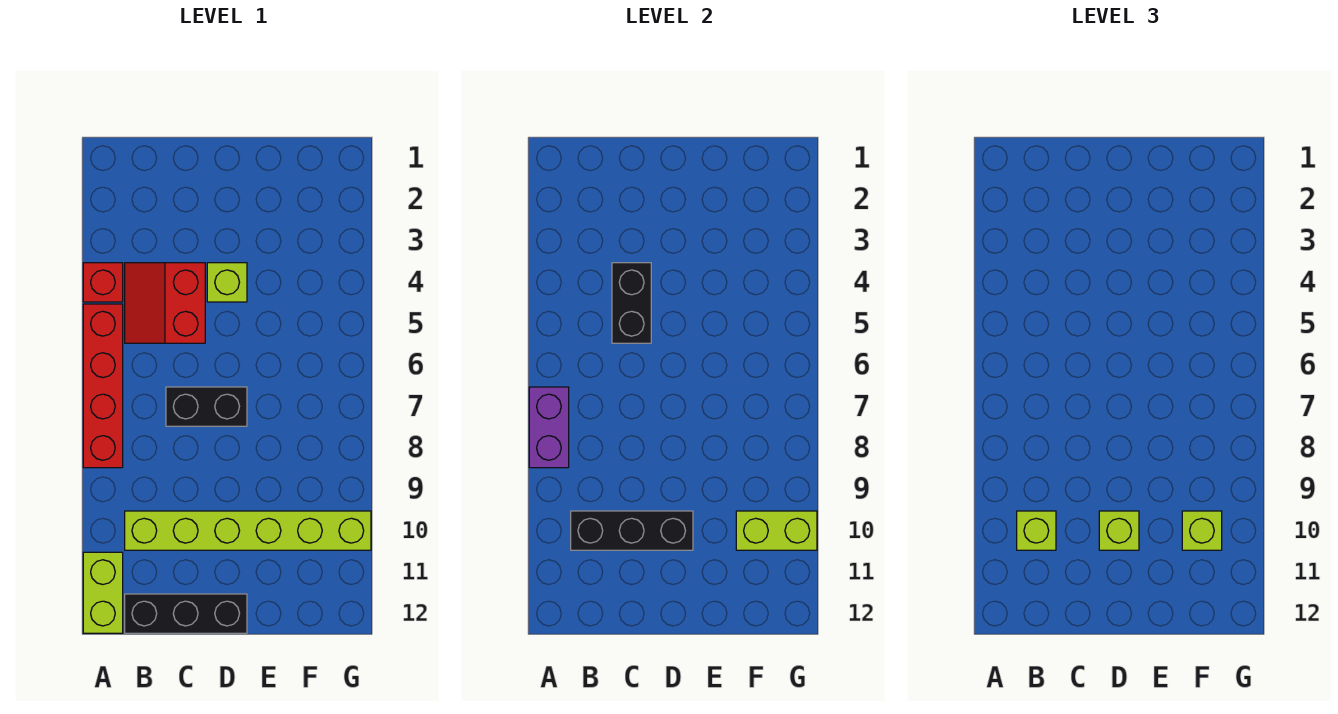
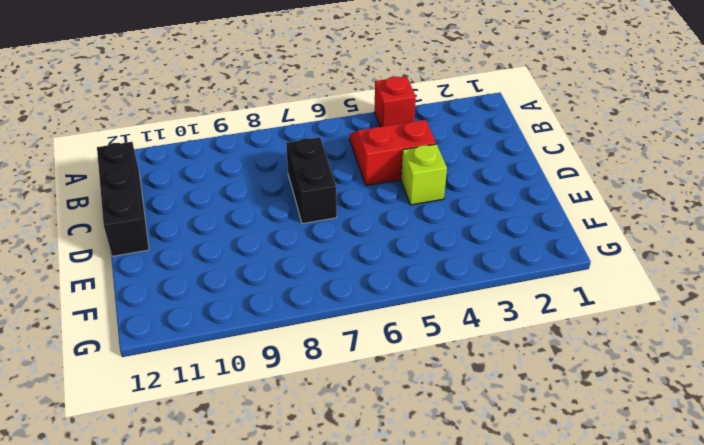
none -> red 1x4 brick [83,304,123,468]
none -> lime 1x2 brick [83,552,123,633]
none -> lime 1x6 brick [125,511,371,550]

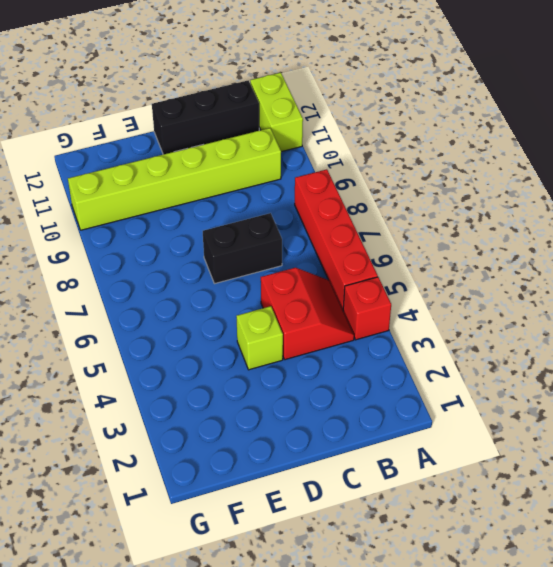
none -> purple 1x2 brick [529,387,569,468]
none -> black 1x3 brick [571,511,693,550]
none -> black 1x2 brick [612,263,651,343]

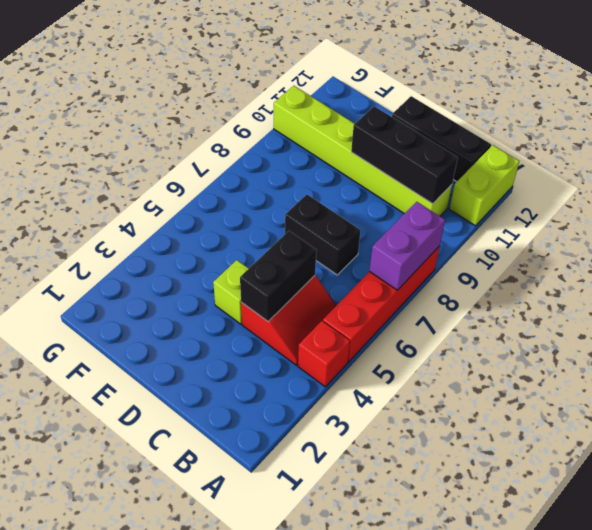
none -> lime 1x2 brick [736,511,817,550]
none -> lime 1x1 brick [1017,511,1056,550]
none -> lime 1x1 brick [1099,511,1139,550]

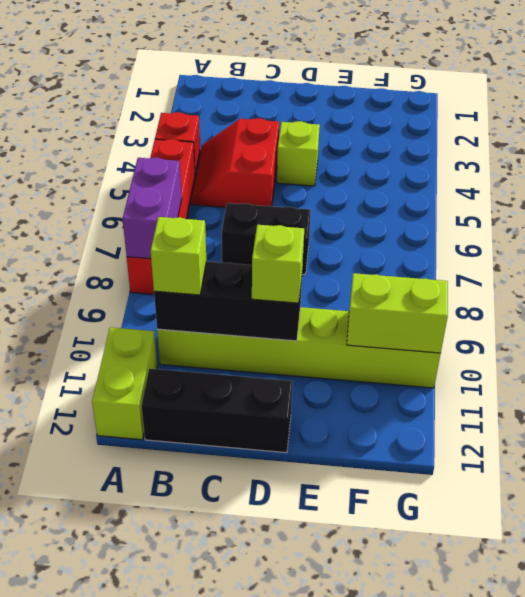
none -> black 1x2 brick [612,263,651,343]
none -> lime 1x1 brick [1182,511,1222,550]

